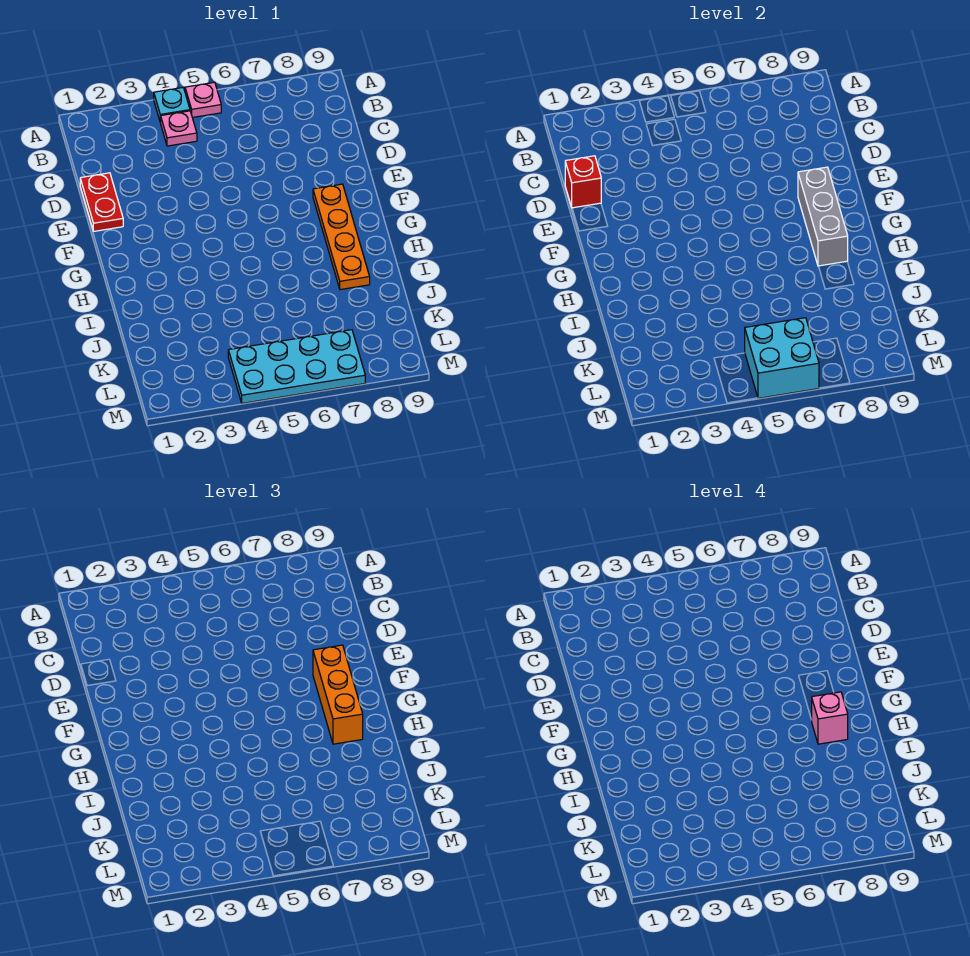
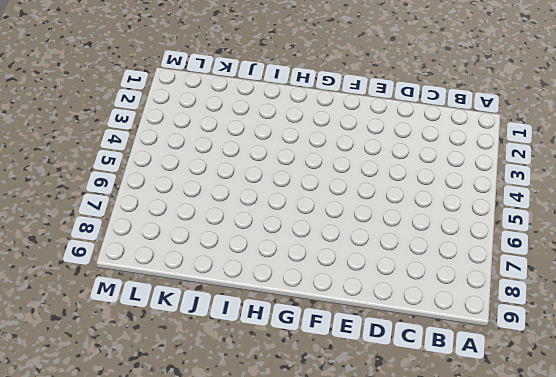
none -> cyan 1x1 plate [154,88,190,122]
none -> pink 1x1 plate [185,82,221,118]

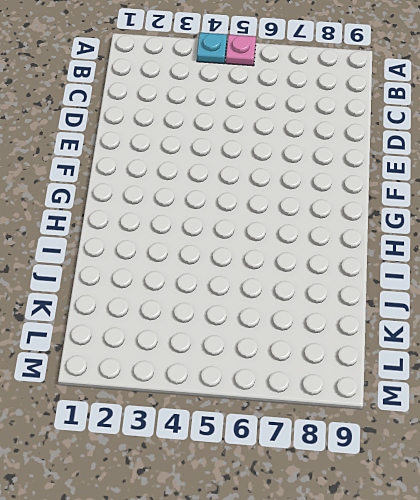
none -> pink 1x1 plate [160,111,197,146]
none -> red 1x2 plate [80,173,123,231]

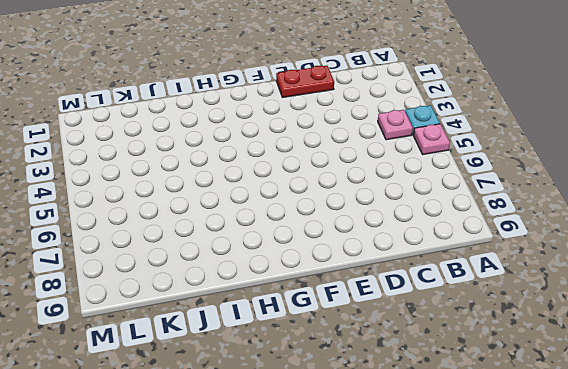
none -> orange 1x4 plate [313,184,370,290]
none -> cyan 2x4 plate [228,330,365,403]

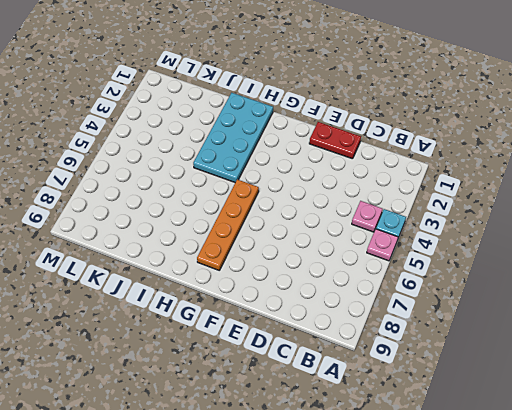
orange 1x4 plate [197,179,259,270] -> orange 1x4 plate turned to [313,184,370,290]
cyan 2x4 plate [193,93,273,182] -> cyan 2x4 plate moved to [228,330,365,403]
none -> red 1x1 brick [565,156,601,208]
none -> grey 1x3 brick [798,167,848,266]

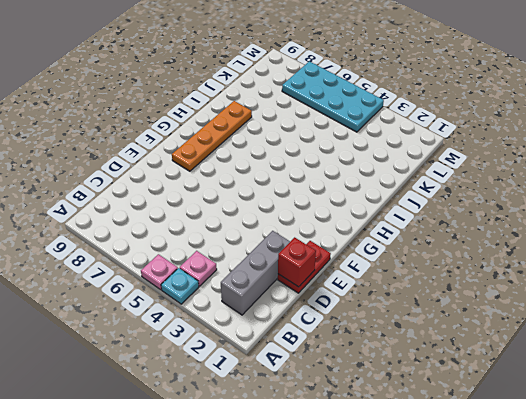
grey 1x3 brick [221,231,290,315] -> grey 1x3 brick moved to [798,167,848,266]
none -> cyan 2x2 brick [745,318,819,398]
none -> orange 1x3 brick [313,645,363,744]

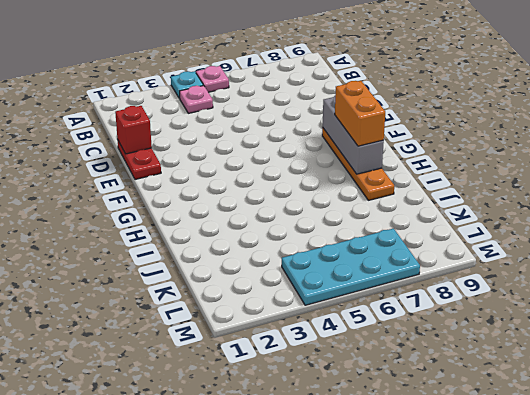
orange 1x2 brick [335,81,385,146] -> orange 1x3 brick [313,645,363,744]
none -> cyan 2x2 brick [745,318,819,398]
none -> pink 1x1 brick [812,692,848,744]

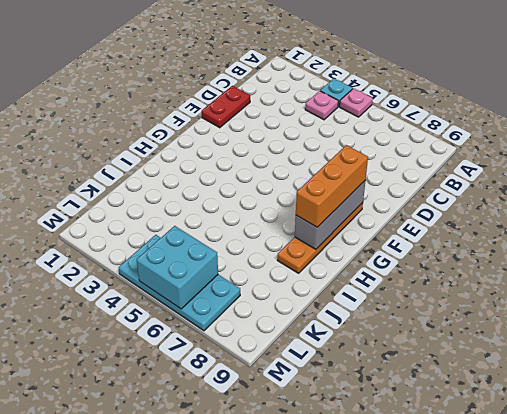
none -> red 1x1 brick [565,156,601,208]
none -> pink 1x1 brick [812,692,848,744]

